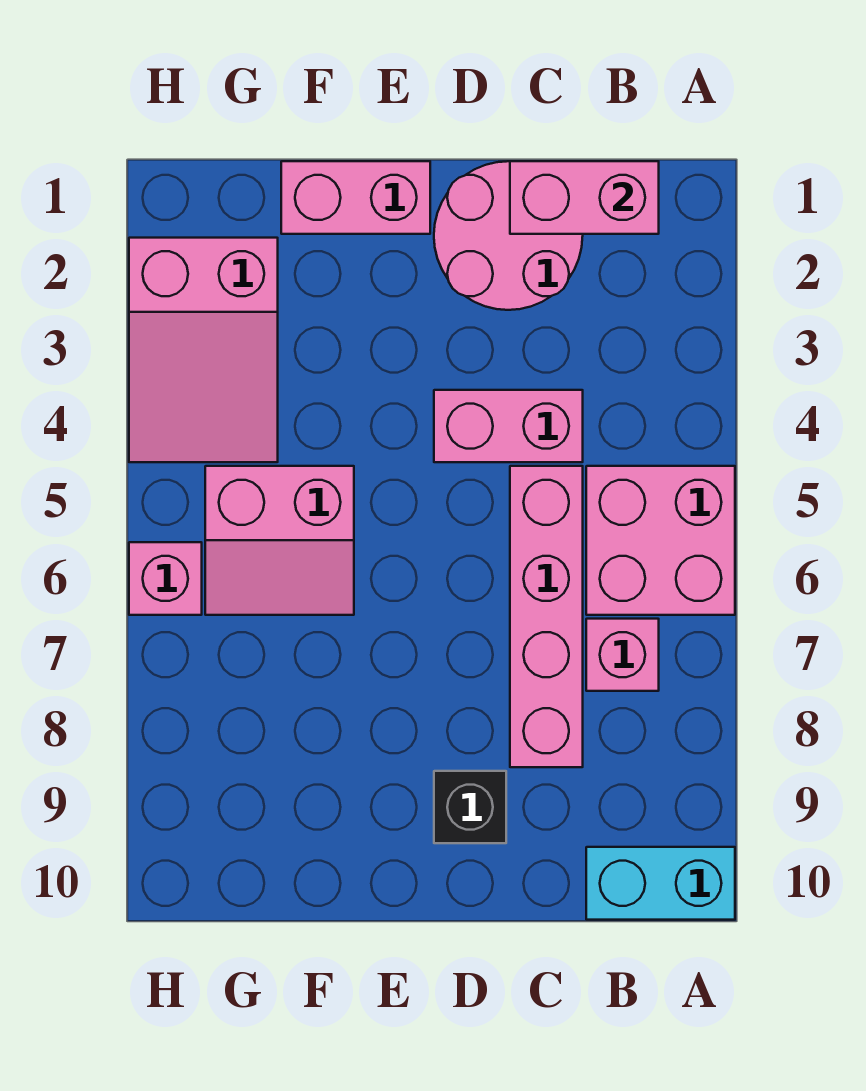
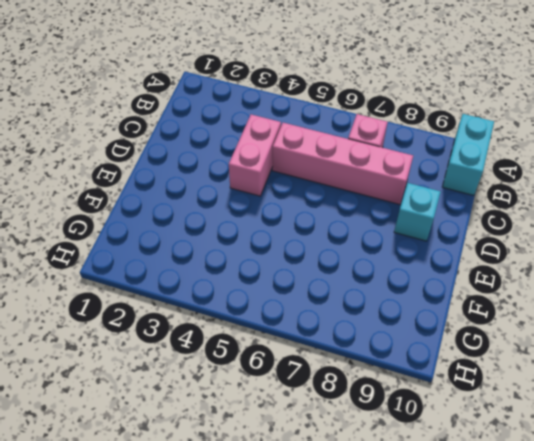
cyan 1x1 brick [394,183,441,241] -> black 1x1 brick [434,771,506,843]
none -> pink 2x2 brick [586,466,735,615]
none -> pink 2x2 round brick [434,161,583,310]
none -> pink 1x2 brick [281,161,430,234]

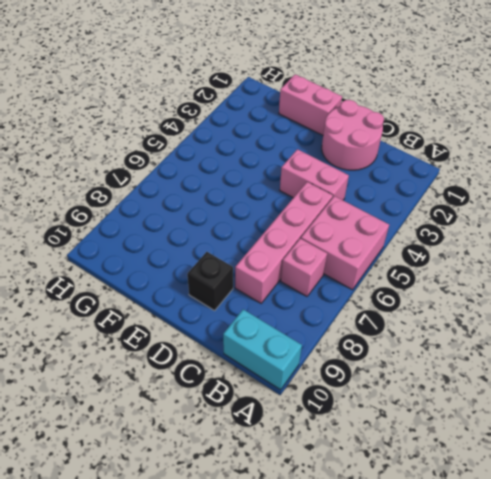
none -> pink 2x2 slope [205,466,354,615]
none -> pink 2x3 slope [129,238,278,462]
none -> pink 1x1 brick [129,542,202,615]

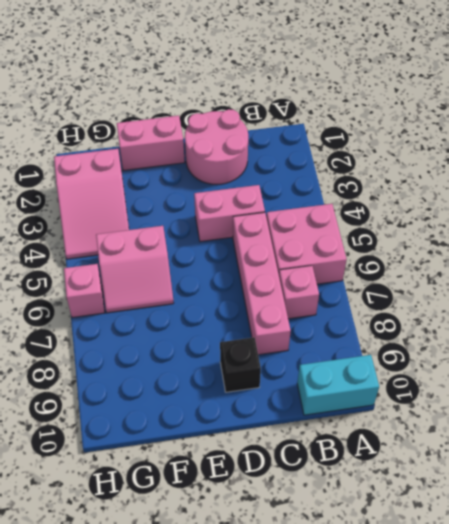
none -> pink 1x2 brick [510,161,659,234]

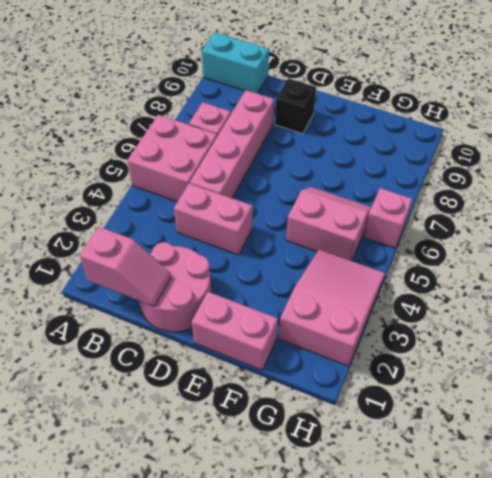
pink 1x2 slope [80,227,171,306] -> pink 1x2 brick [510,161,659,234]

